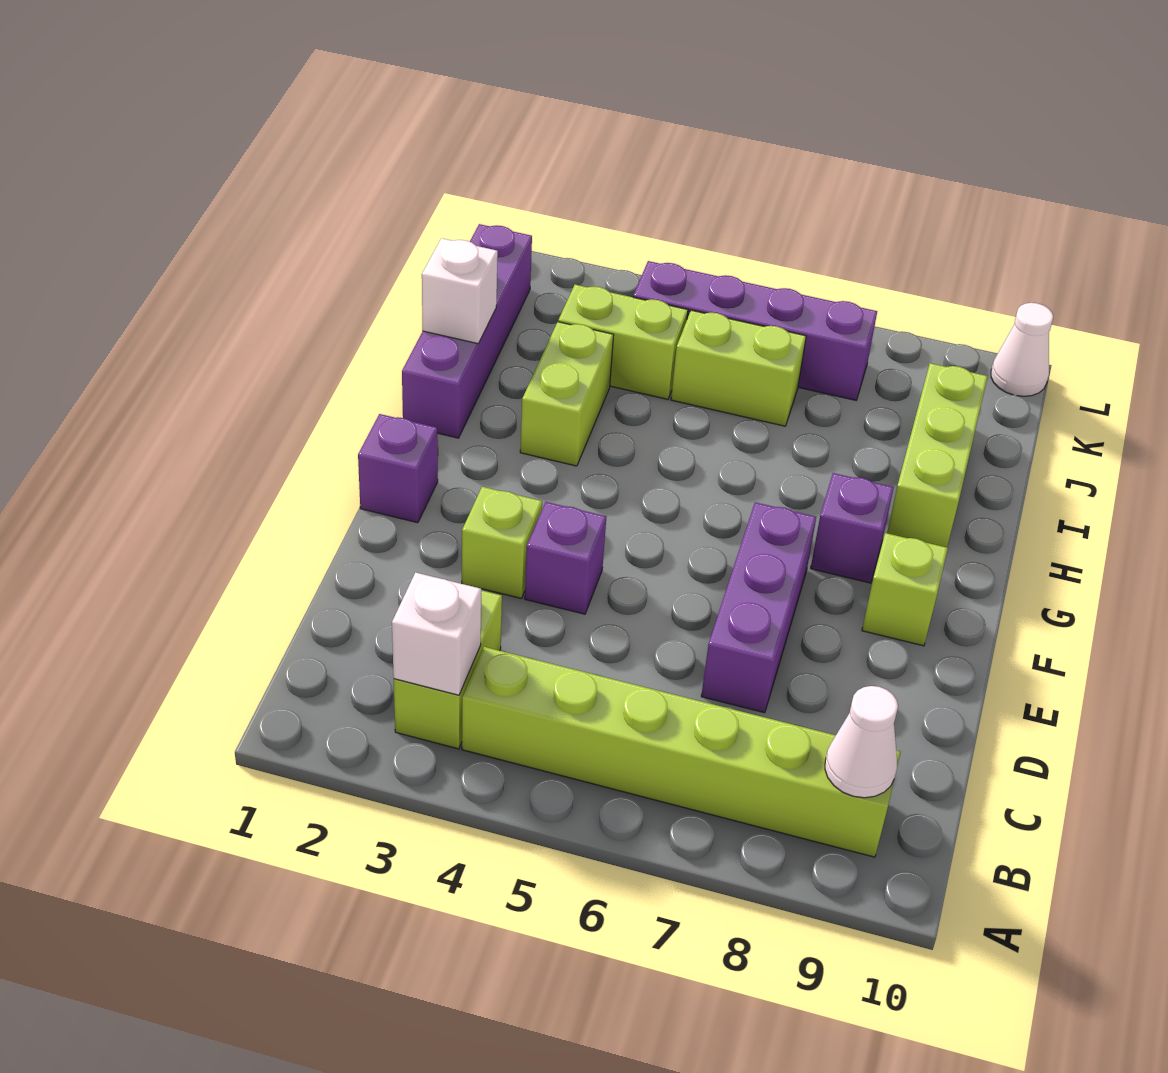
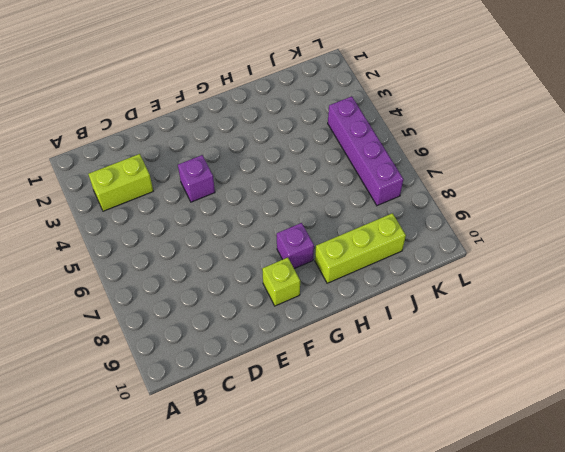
none -> lime 1x6 brick [462,647,901,857]
none -> purple 1x3 brick [701,502,816,713]
none -> lime 1x1 brick [462,487,542,599]

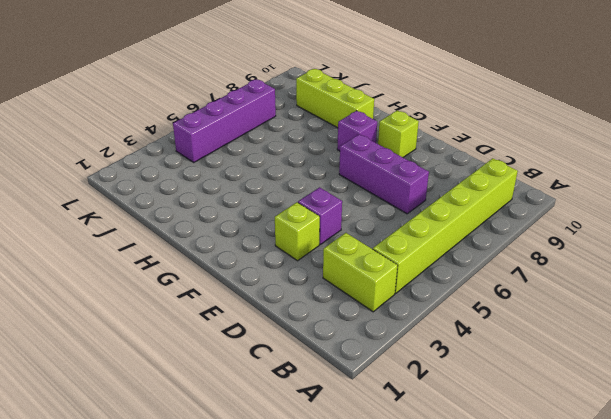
none -> purple 1x1 brick [358,414,438,523]
none -> purple 1x4 brick [402,224,532,438]
none -> lime 1x2 brick [520,322,614,466]

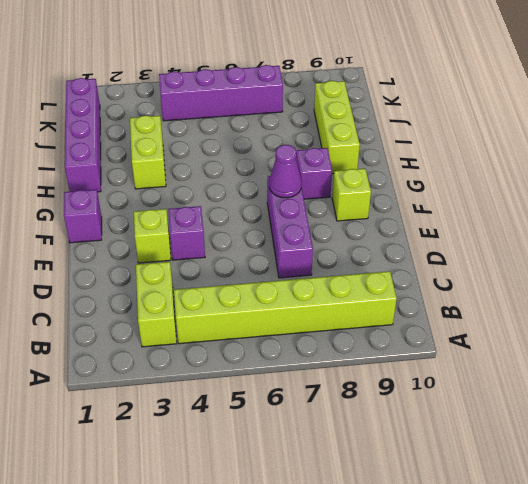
purple 1x1 cone [269,145,302,198] -> none
none -> lime 1x2 brick [558,285,688,399]
none -> lime 1x2 brick [671,310,806,426]
none -> white 1x1 cone [991,303,1053,396]

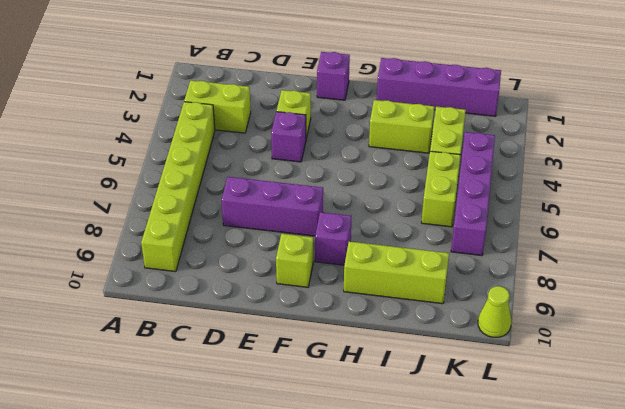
lime 1x1 cone [478,286,511,337] -> white 1x1 cone [991,303,1053,396]
none -> white 1x1 brick [392,572,481,695]
none -> white 1x1 cone [825,686,898,798]
none -> white 1x1 brick [422,238,498,344]

